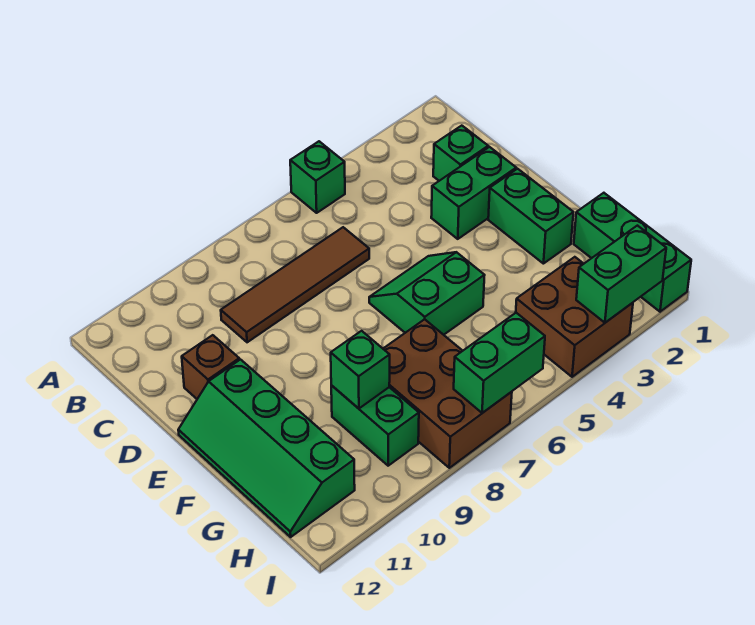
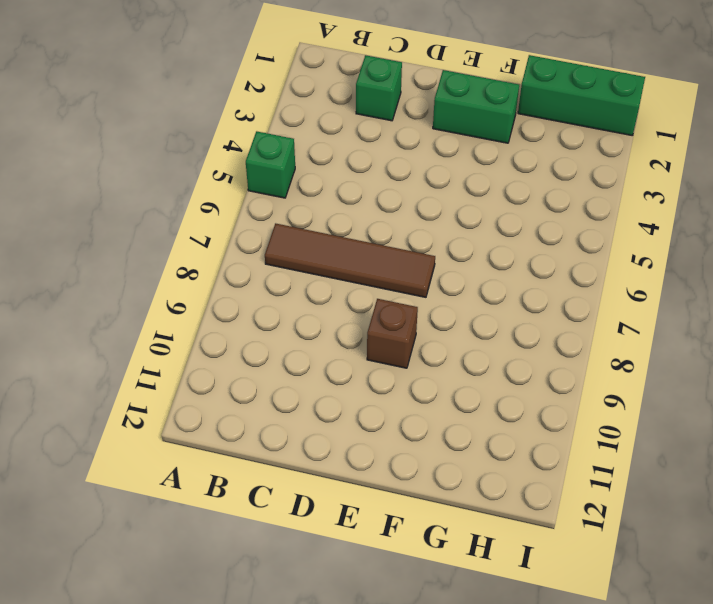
brown 1x4 tile [265,223,435,297] -> brown 1x4 tile turned to [221,227,369,342]
brown 1x1 brick [367,299,418,368] -> brown 1x1 brick moved to [182,335,239,399]
none -> green 1x2 brick [431,147,516,239]
none -> green 2x2 slope [369,252,485,335]
none -> green 2x4 slope [178,360,355,537]

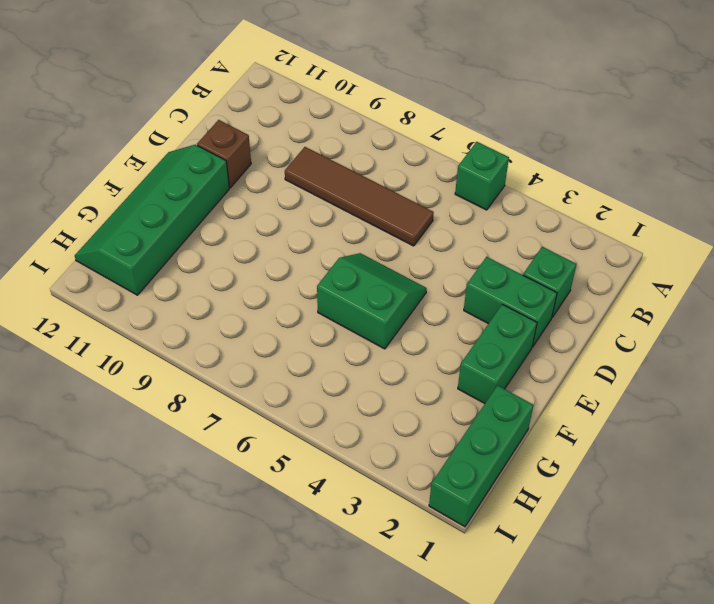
none -> brown 2x3 brick [383,319,512,468]
none -> green 1x2 brick [331,385,419,466]
none -> brown 2x2 brick [516,257,633,377]

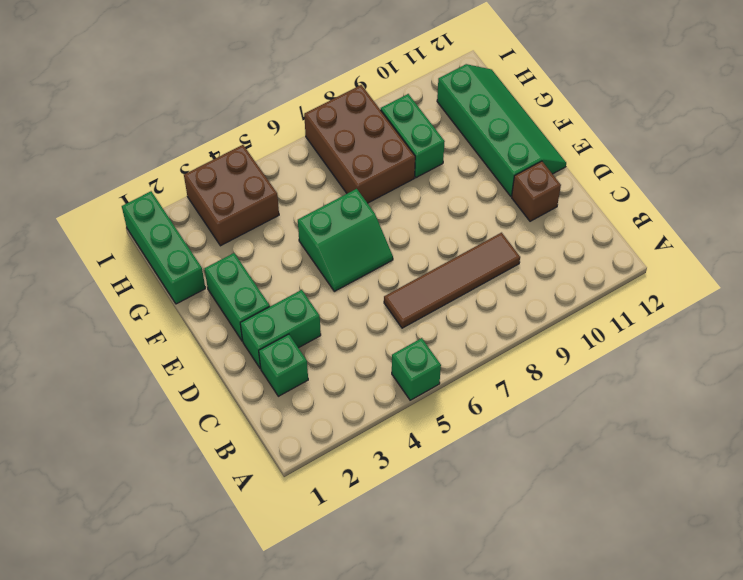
none -> green 1x1 brick [331,331,390,408]
none -> green 1x2 brick [576,226,666,323]
none -> green 1x2 brick [454,313,545,413]

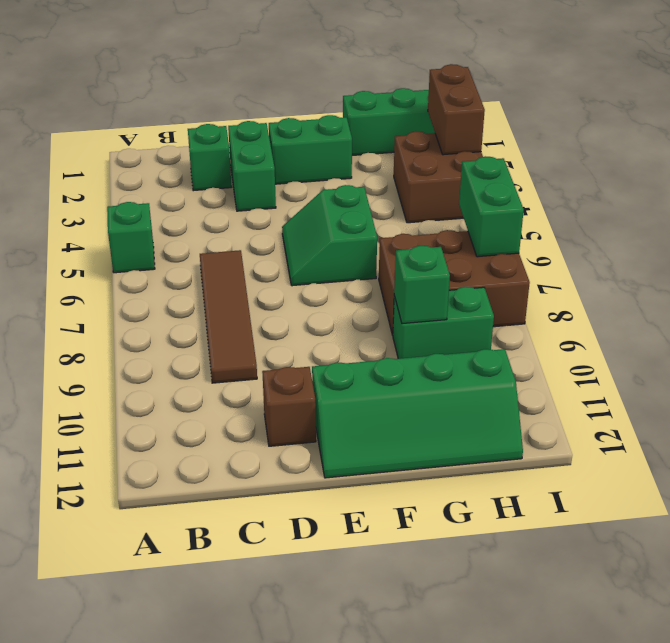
brown 1x2 brick [428,64,485,155] -> green 1x2 brick [576,226,666,323]

